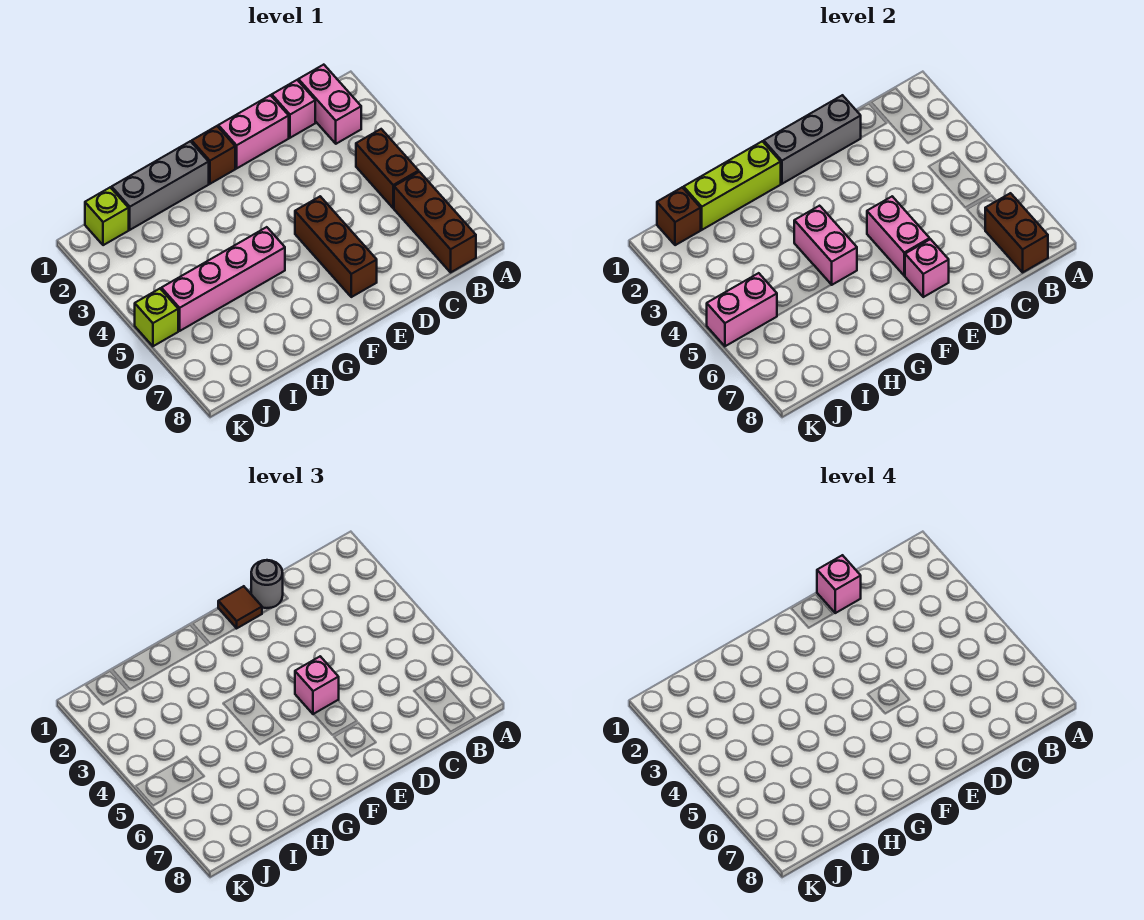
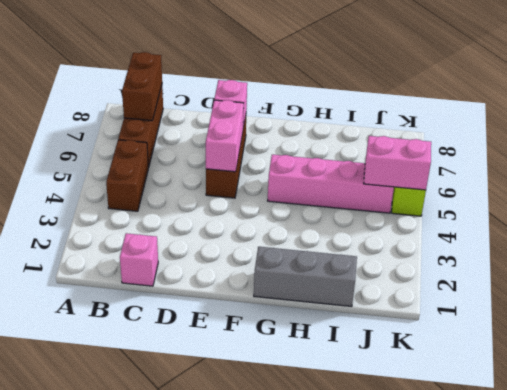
none -> pink 1x2 brick [299,65,361,144]
none -> pink 1x2 brick [218,95,289,168]
none -> brown 1x1 brick [192,126,235,184]

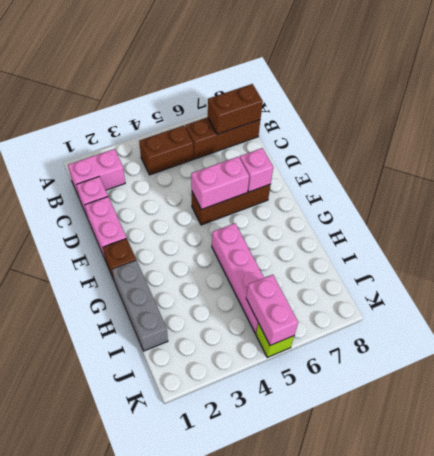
none -> lime 1x1 brick [85,187,129,245]
none -> grey 1x3 brick [764,95,861,184]
none -> lime 1x3 brick [684,141,781,230]

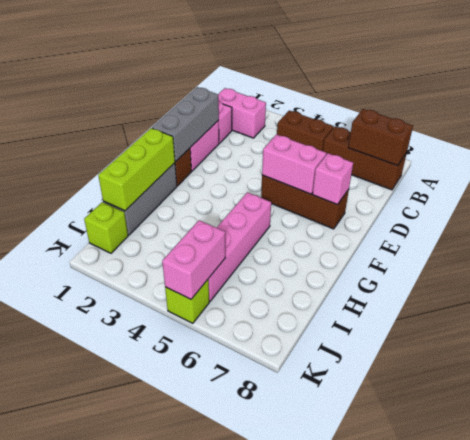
none -> pink 1x2 brick [794,206,857,285]
none -> brown 1x1 brick [657,187,701,245]
none -> grey 1x1 round brick [251,560,283,608]

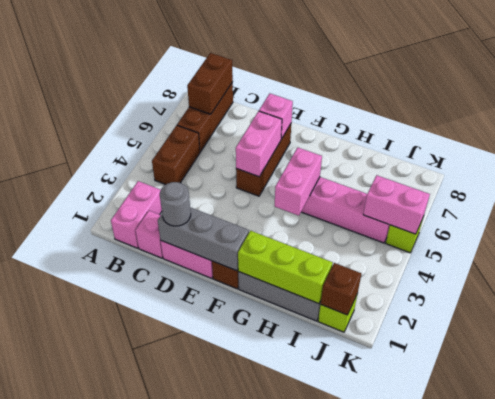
none -> brown 1x1 tile [218,586,262,628]
none -> pink 1x1 brick [295,656,339,714]
none -> pink 1x1 brick [817,555,861,613]

